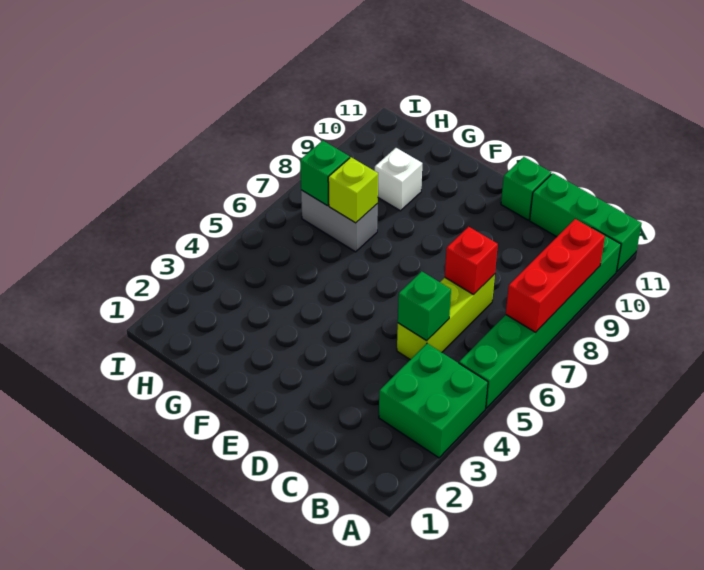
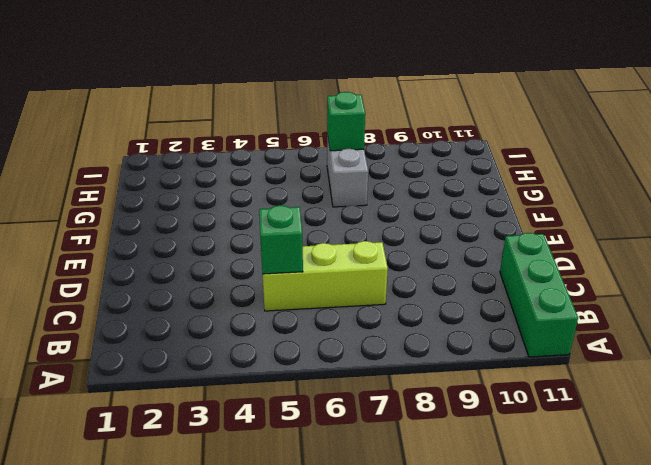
none -> green 2x2 brick [379,344,488,458]
none -> green 1x6 brick [459,228,621,408]
none -> green 1x1 brick [501,157,551,220]

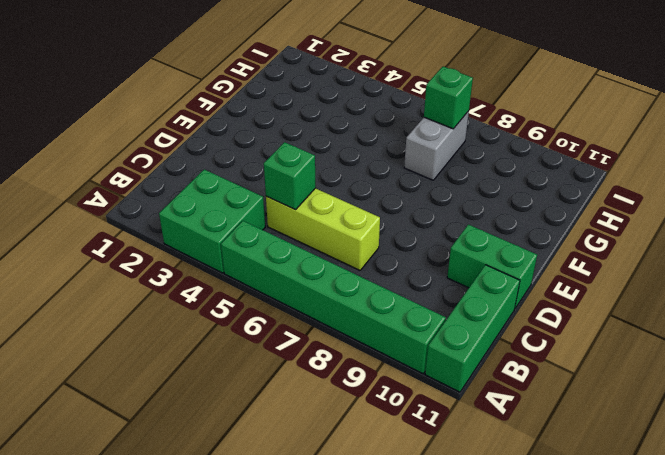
green 1x2 brick [447,224,537,308] -> green 1x1 brick [501,157,551,220]
none -> white 1x1 brick [375,148,422,211]
none -> red 1x3 brick [506,219,605,333]
none -> red 1x1 brick [445,227,498,295]

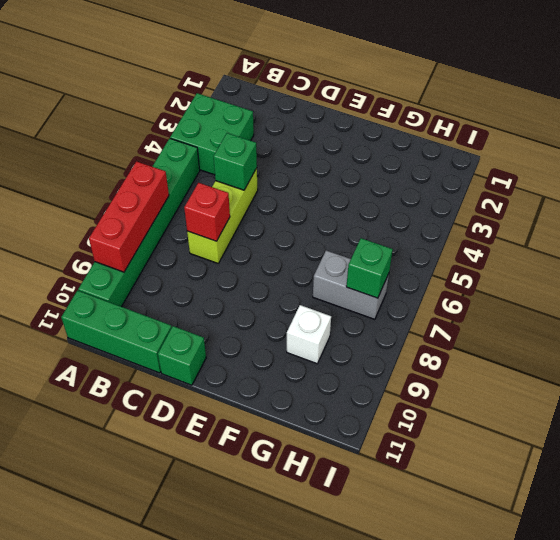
none -> lime 1x1 brick [328,157,378,223]

